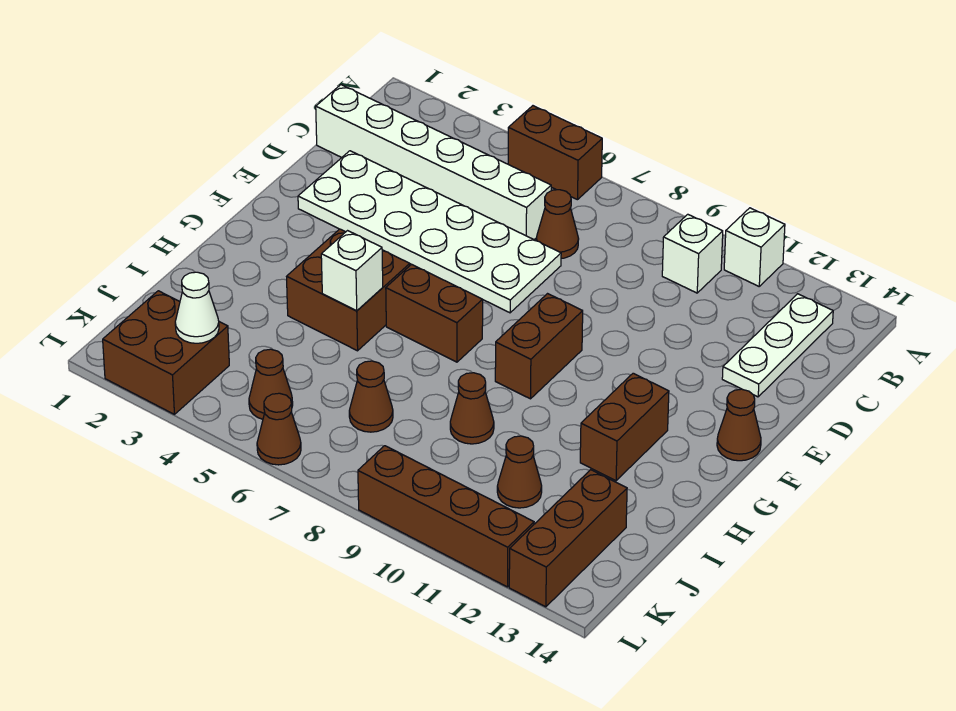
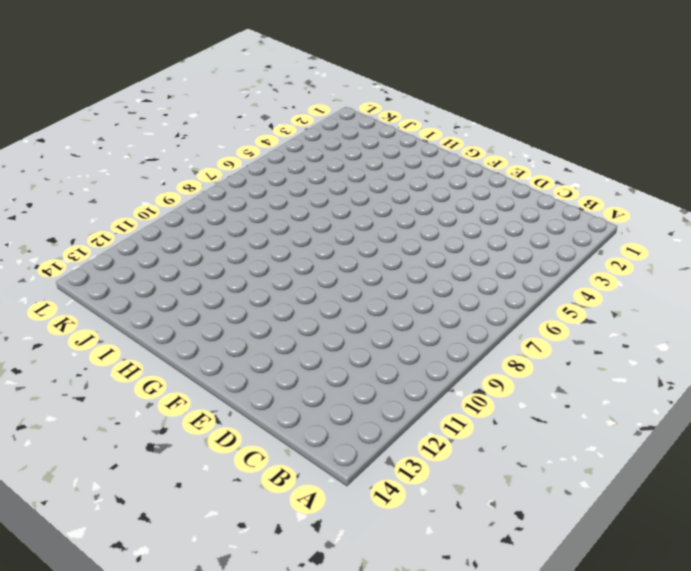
none -> brown 1x2 brick [508,106,602,200]
none -> white 1x1 brick [724,208,785,286]
none -> white 1x1 brick [662,214,723,293]

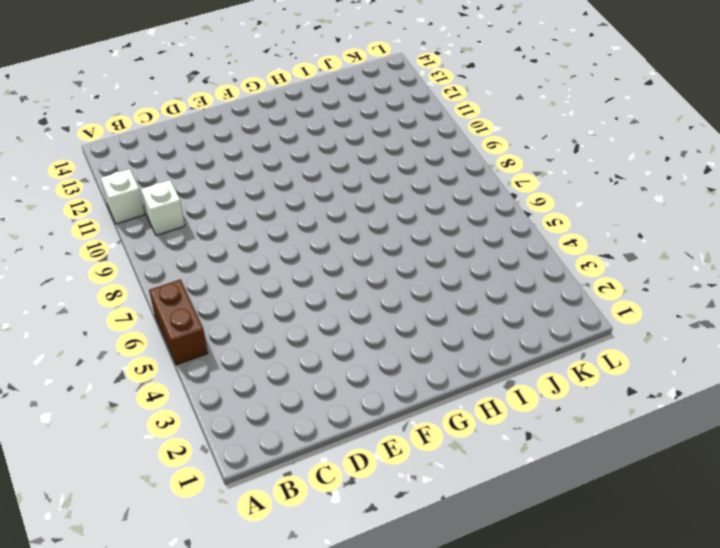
none -> white 1x3 plate [722,294,833,397]
none -> white 1x6 brick [316,85,551,239]
none -> brown 1x1 cone [536,190,579,259]

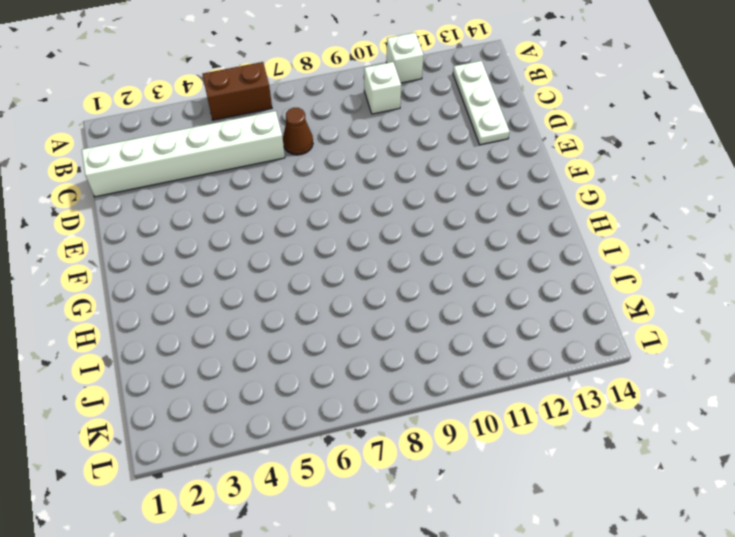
none -> white 2x6 plate [298,151,561,313]
none -> brown 1x2 brick [495,294,583,399]
none -> brown 1x1 cone [717,389,761,461]

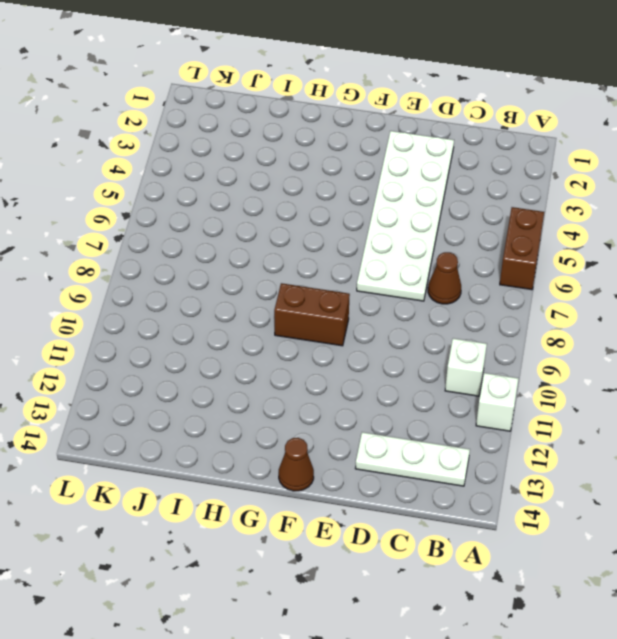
none -> white 1x6 brick [316,85,551,239]
none -> brown 2x2 brick [287,229,410,351]
none -> brown 1x2 brick [386,264,483,362]

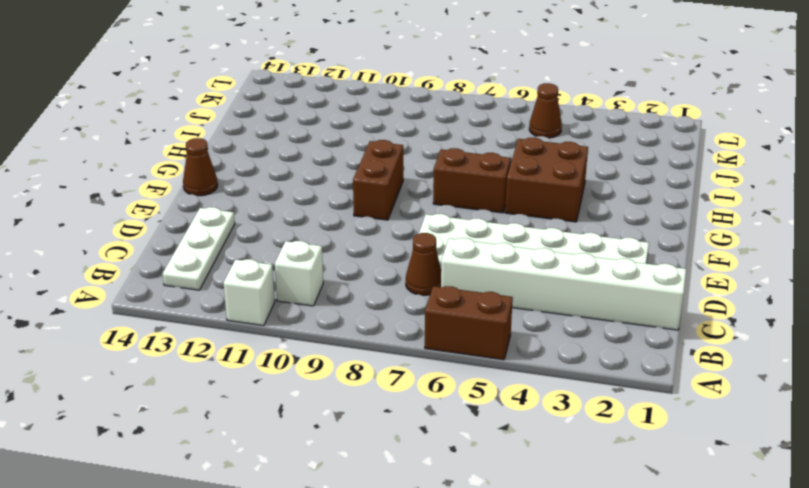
none -> brown 1x2 brick [580,373,669,481]
none -> brown 1x1 cone [450,373,494,444]
none -> brown 1x1 cone [349,361,393,432]

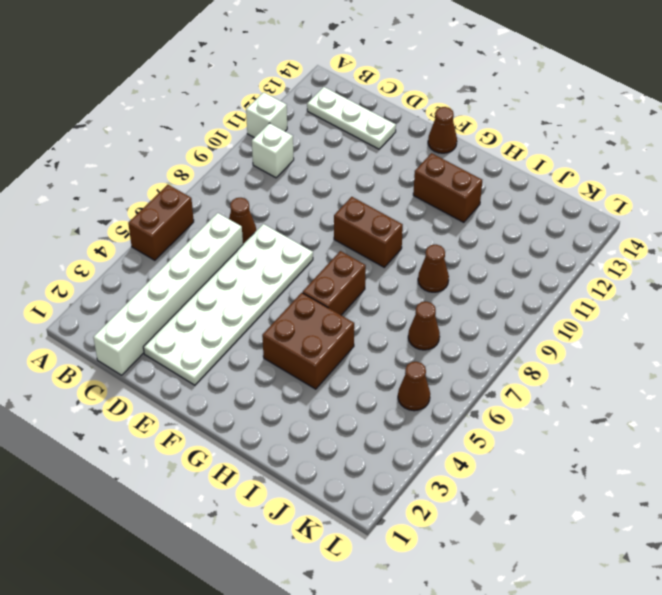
none -> brown 1x1 cone [497,436,542,508]
none -> brown 1x3 brick [509,470,627,607]
none -> brown 2x2 brick [103,291,229,414]

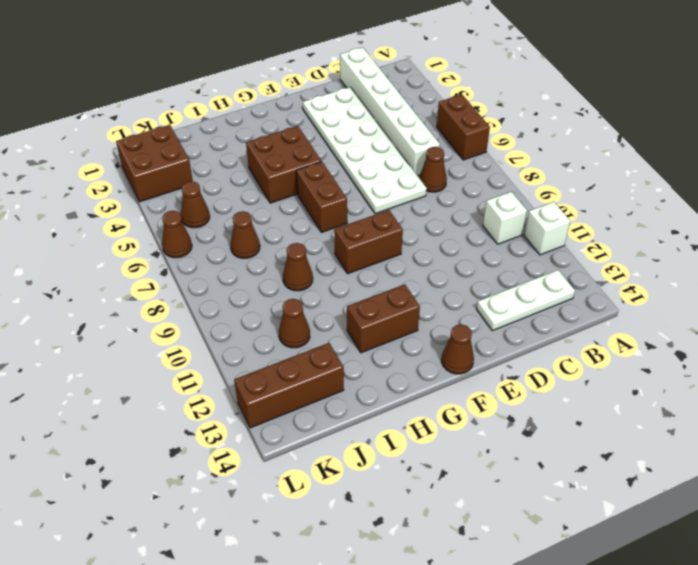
none -> brown 1x4 brick [358,446,534,587]
none -> white 1x1 brick [321,231,383,311]
none -> white 1x1 cone [175,272,219,343]

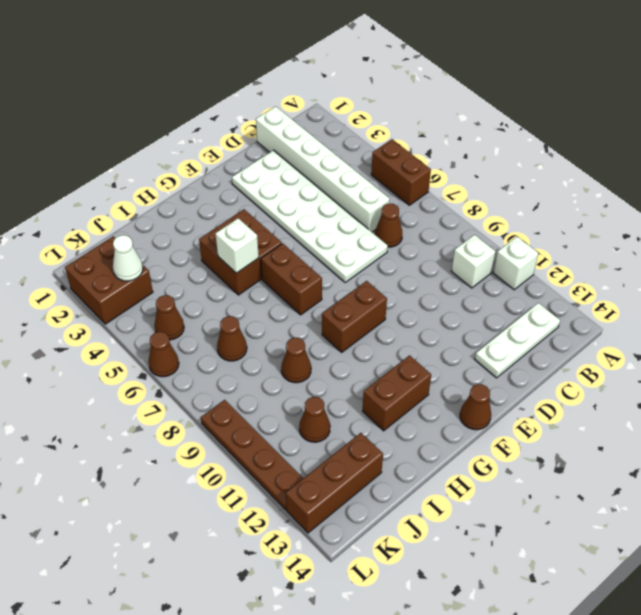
brown 1x4 plate [201,400,303,510] -> brown 1x4 brick [358,446,534,587]

